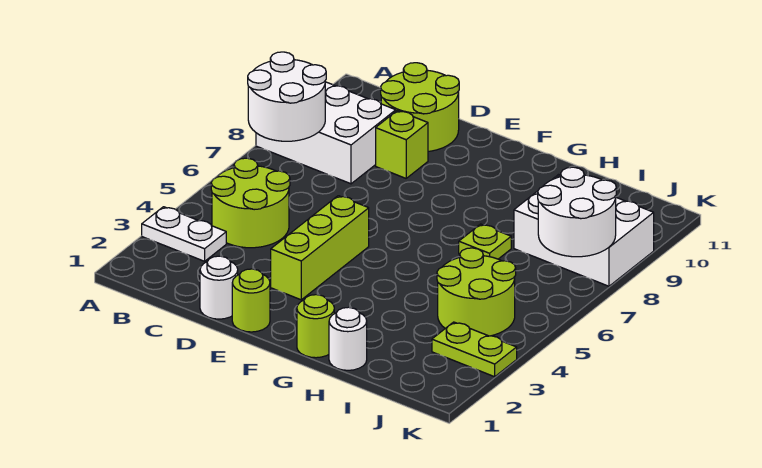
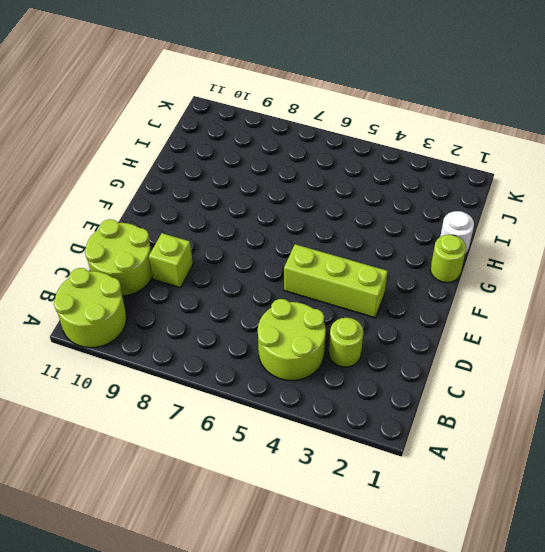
lime 2x2 round brick [54,268,127,348] -> lime 2x2 round brick moved to [437,248,516,336]
lime 1x1 round brick [329,318,363,367] -> lime 1x1 round brick moved to [232,269,270,332]
none -> white 1x2 plate [142,207,226,261]
none -> white 2x3 brick [256,82,396,184]
none -> white 1x1 round brick [200,256,238,319]

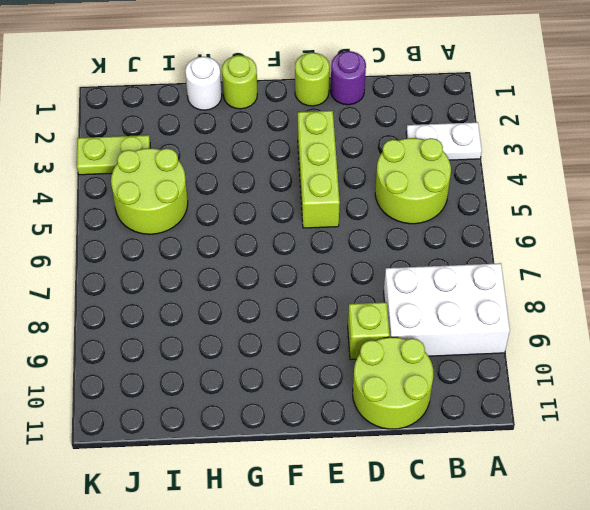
purple 1x1 round brick [331,51,366,105] -> white 1x1 round brick [200,256,238,319]
none -> lime 1x1 plate [459,224,511,259]
none -> white 2x3 brick [514,175,654,286]
none -> white 2x2 round brick [248,52,326,141]

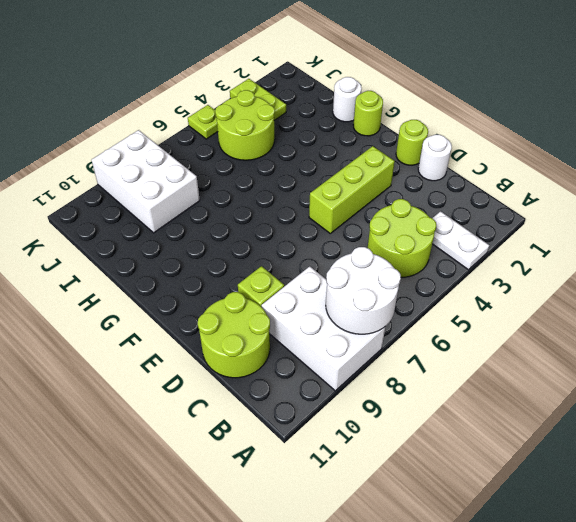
lime 1x1 plate [188,105,218,139] -> lime 1x1 plate moved to [459,224,511,259]
none -> white 2x2 round brick [538,167,616,257]

